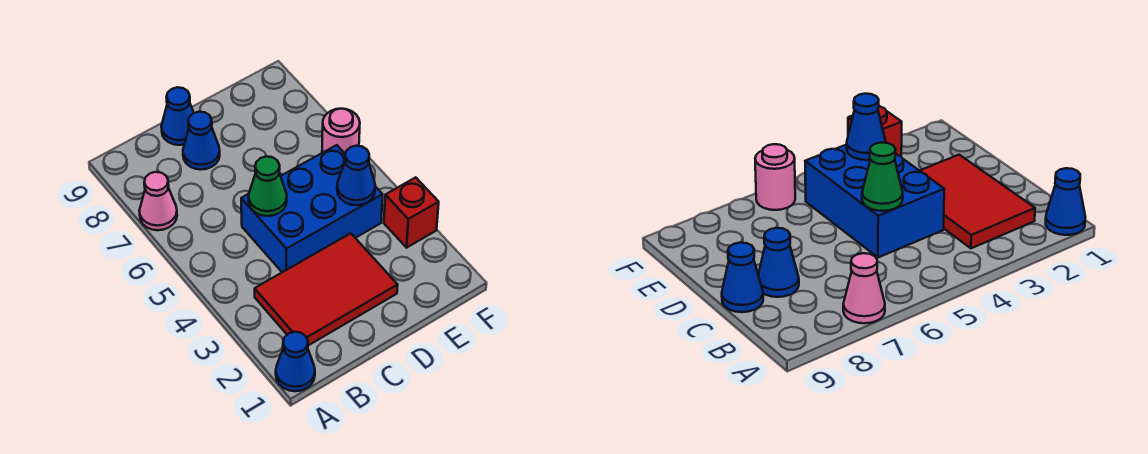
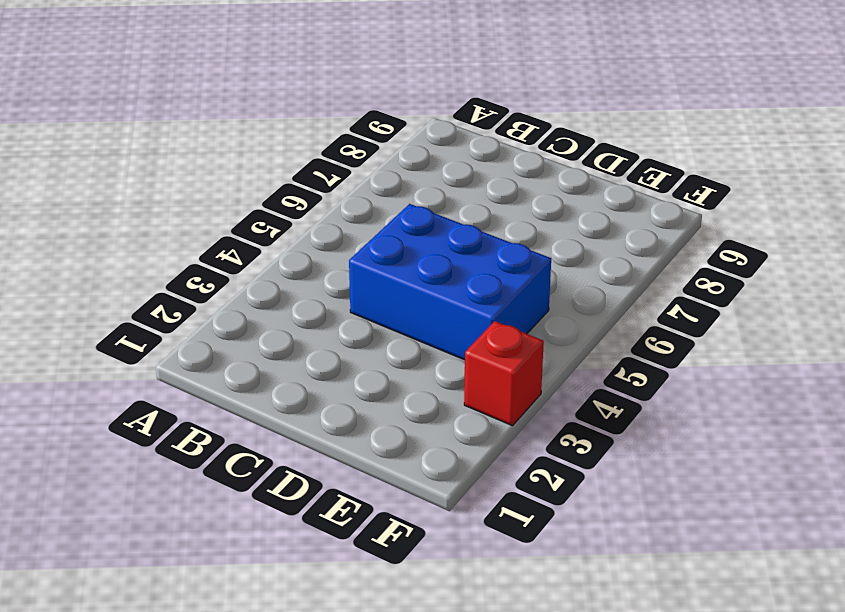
none -> blue 1x1 cone [276,332,315,391]
none -> pink 1x1 cone [139,172,177,230]

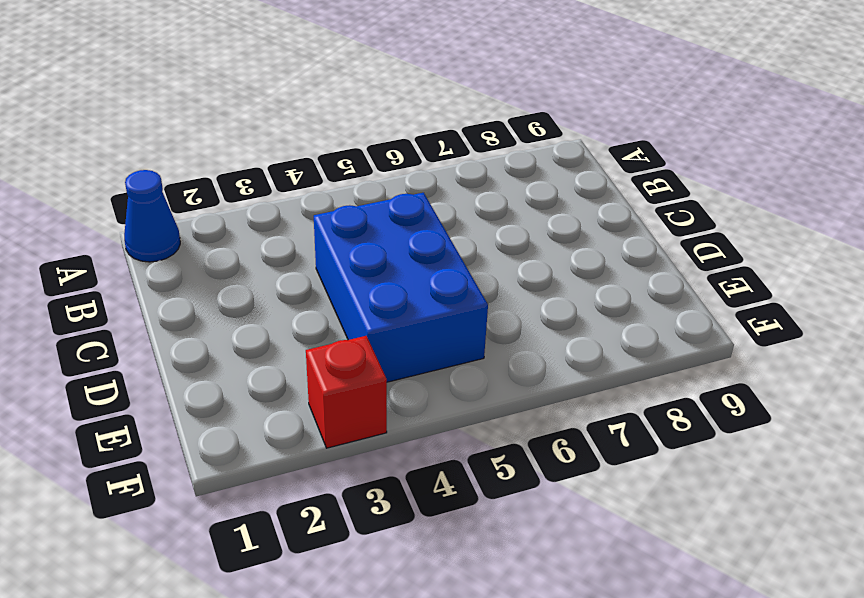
none -> pink 1x1 cone [139,172,177,230]
none -> red 2x3 tile [255,233,398,346]

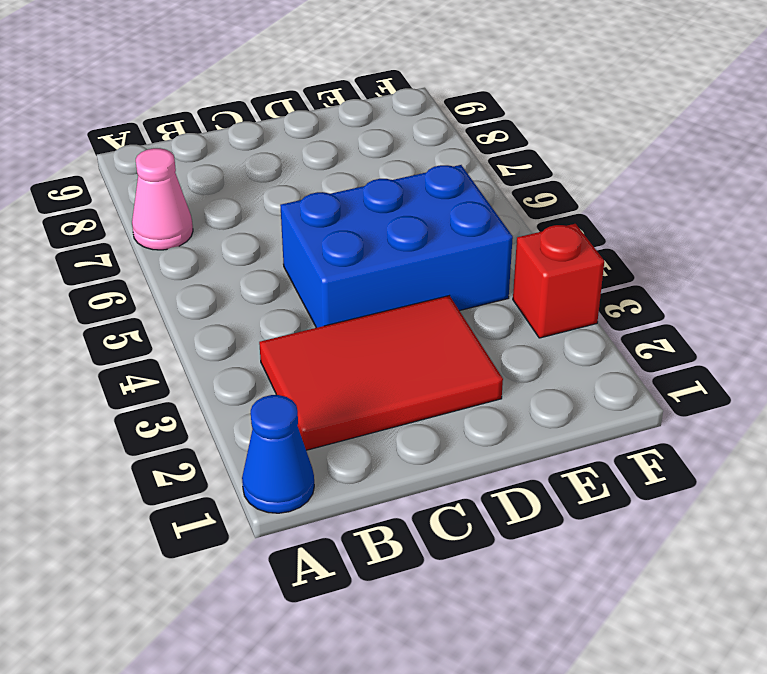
none -> blue 1x1 cone [183,112,220,170]
none -> blue 1x1 cone [161,87,194,145]

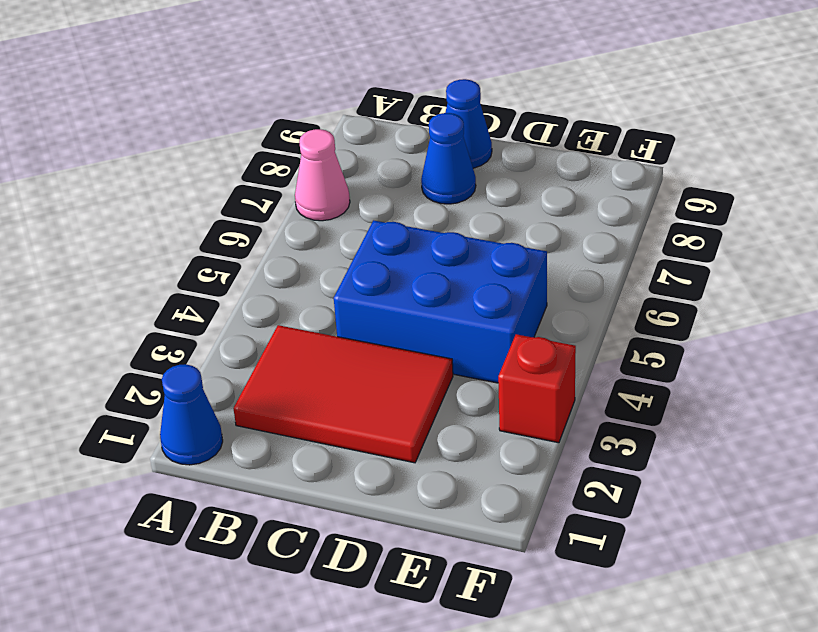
none -> pink 1x1 round brick [322,109,360,154]
none -> green 1x1 cone [249,156,287,216]

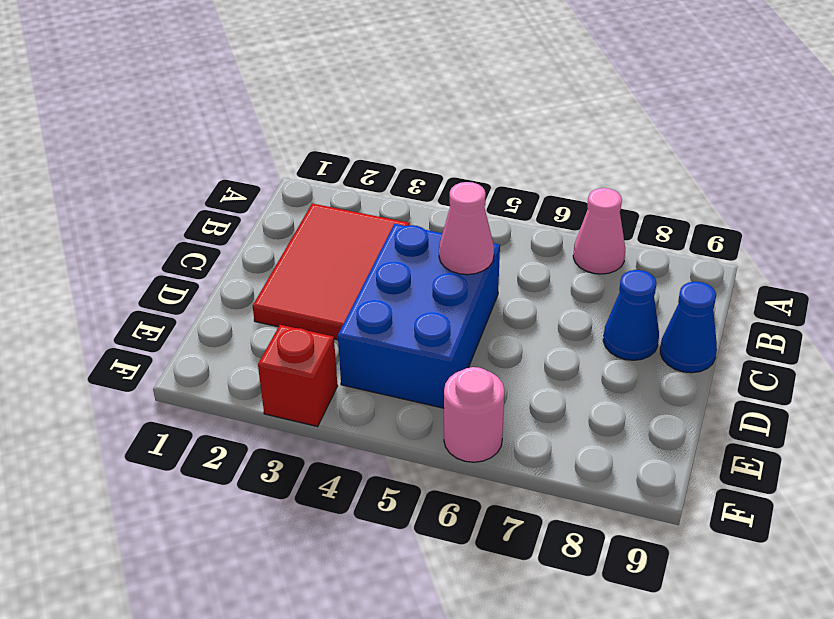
pink 1x1 cone [439,182,494,275] -> green 1x1 cone [249,156,287,216]
none -> blue 1x1 cone [276,332,315,391]
none -> blue 1x1 cone [337,146,375,205]

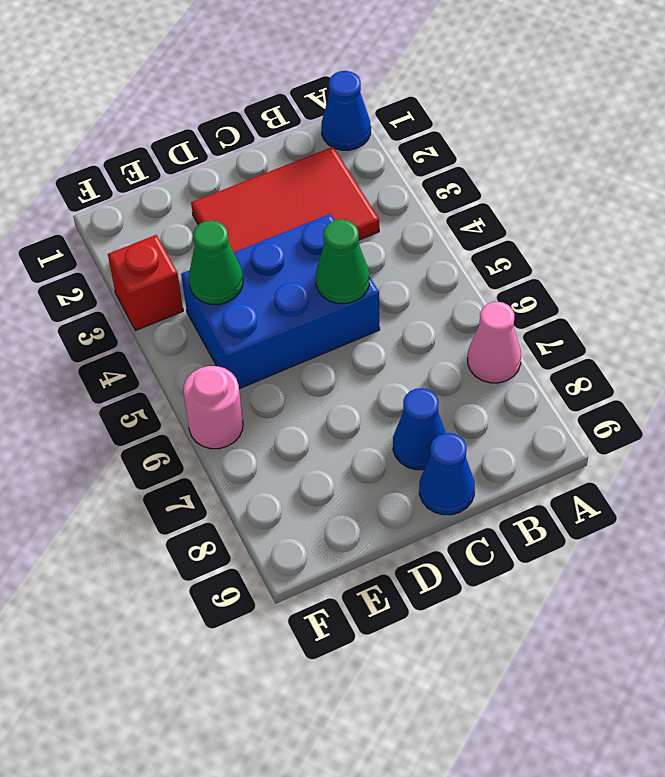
green 1x1 cone [189,221,243,304] -> blue 1x1 cone [337,146,375,205]

